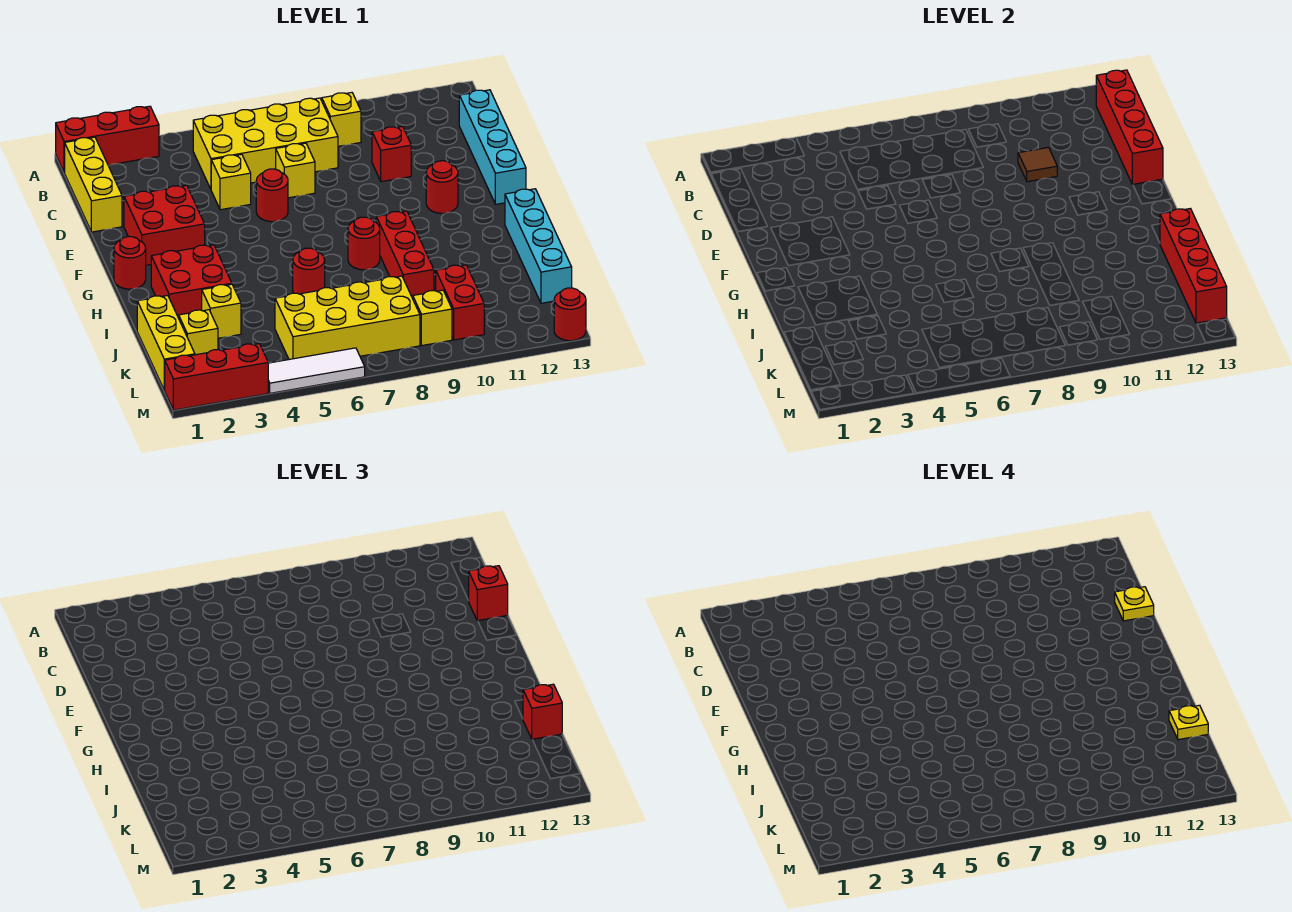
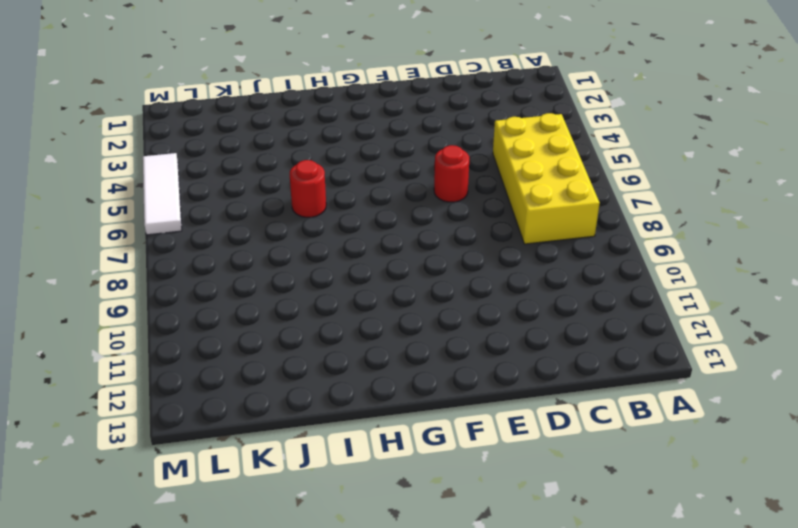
none -> red 1x3 brick [56,106,159,173]
none -> yellow 1x3 brick [65,137,122,232]
none -> yellow 1x1 brick [322,93,361,146]
none -> cyan 1x4 brick [459,90,526,204]

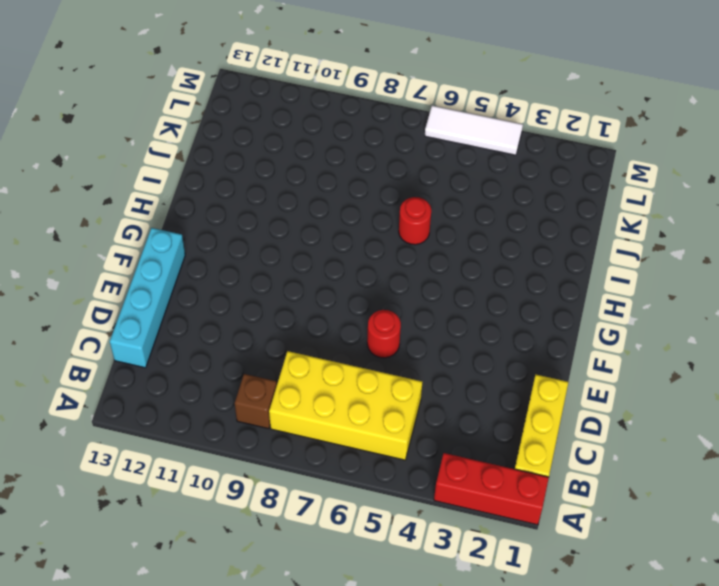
brown 1x1 brick [235,374,277,429] -> yellow 1x1 brick [322,93,361,146]
none -> yellow 1x1 brick [211,154,251,210]
none -> yellow 1x1 brick [276,143,315,198]
none -> red 1x1 brick [372,126,411,182]
none -> red 2x2 brick [124,185,205,265]

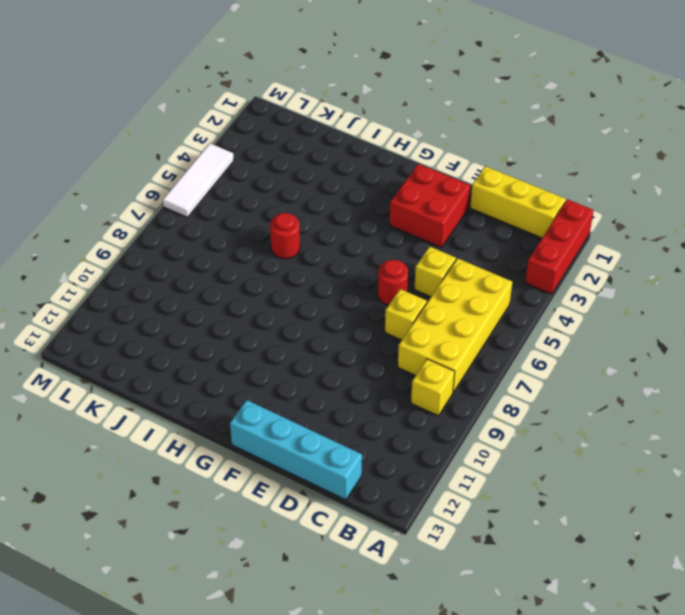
none -> red 1x1 brick [372,126,411,182]
none -> red 1x1 round brick [426,161,458,213]
none -> red 1x1 round brick [114,237,146,289]
none -> red 2x2 brick [151,245,232,318]

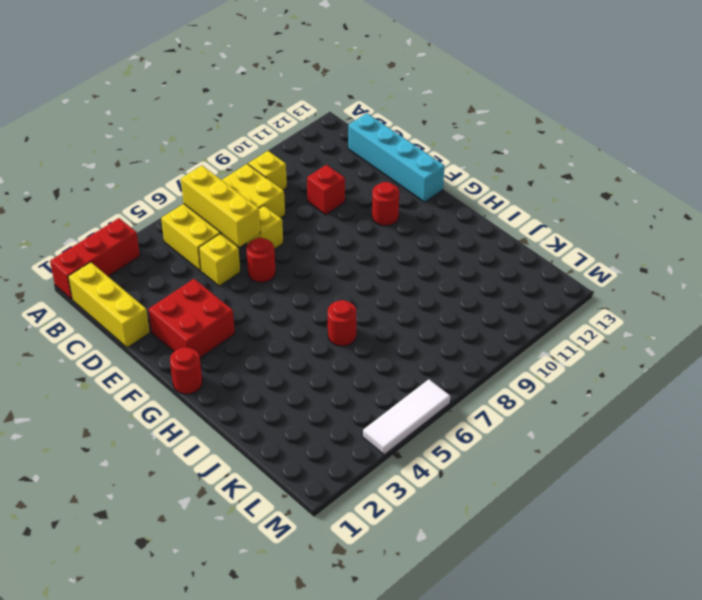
yellow 1x3 brick [181,166,260,247] -> yellow 1x3 brick moved to [137,296,195,390]
none -> red 2x2 brick [151,245,232,318]
none -> red 1x1 round brick [348,217,380,270]
none -> red 1x3 brick [376,211,434,298]
none -> cyan 1x4 brick [505,189,572,303]

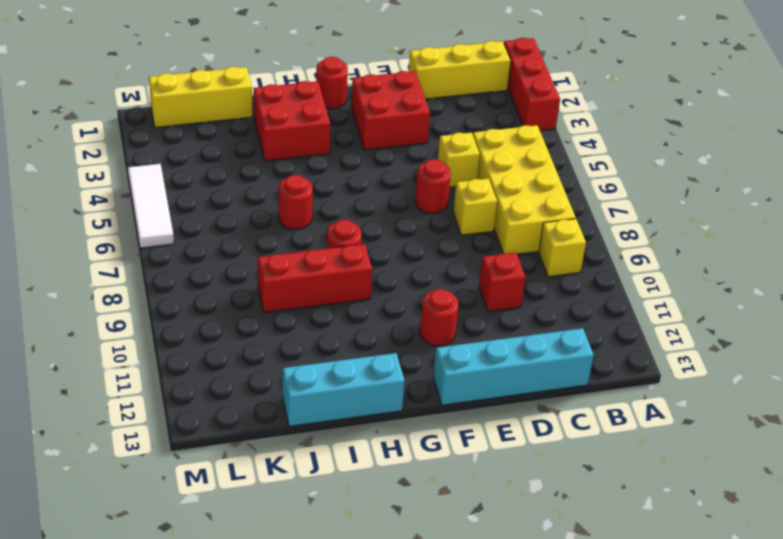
cyan 1x3 brick [283,353,404,427] -> cyan 1x4 brick [505,189,572,303]
none -> yellow 1x1 brick [202,284,241,338]
none -> yellow 1x1 brick [179,310,218,355]
none -> yellow 2x4 brick [275,276,420,359]
none -> red 1x2 brick [436,265,484,340]

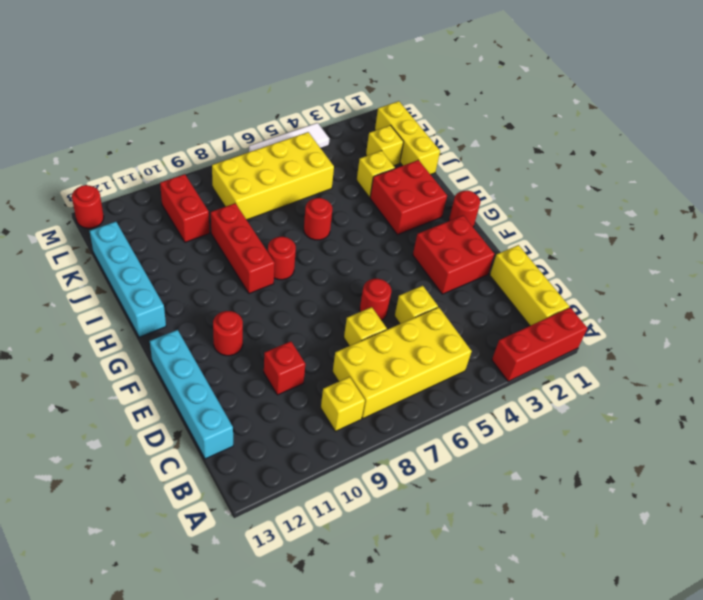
none -> yellow 1x1 brick [413,290,452,345]
none -> red 1x3 brick [165,344,268,410]
none -> red 1x4 brick [1096,70,1163,185]
none -> brown 1x1 tile [1018,147,1057,182]

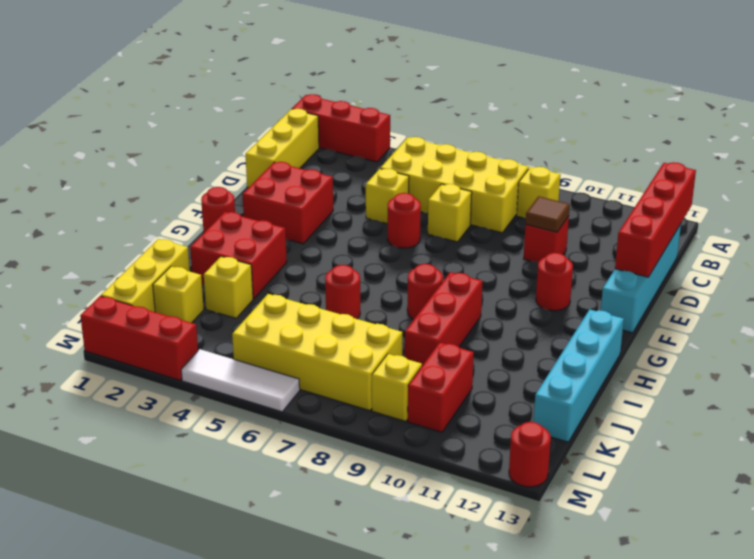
none -> red 1x4 brick [1160,209,1227,323]
none -> red 1x1 brick [469,566,508,621]
none -> red 1x1 brick [523,684,562,740]
none -> yellow 1x1 plate [1115,587,1154,621]

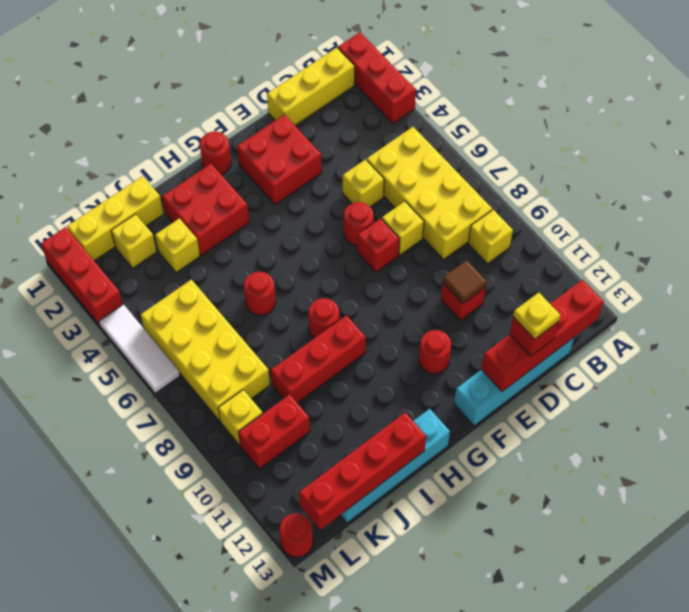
red 1x1 brick [357,218,400,272] -> red 1x1 brick moved to [523,684,562,740]
none -> yellow 1x1 plate [1169,705,1208,740]

